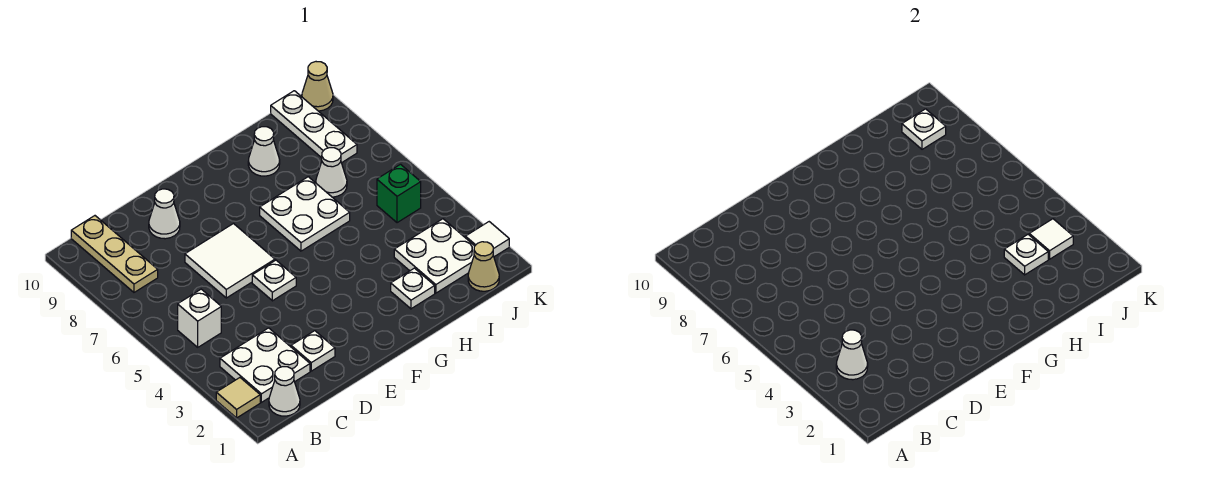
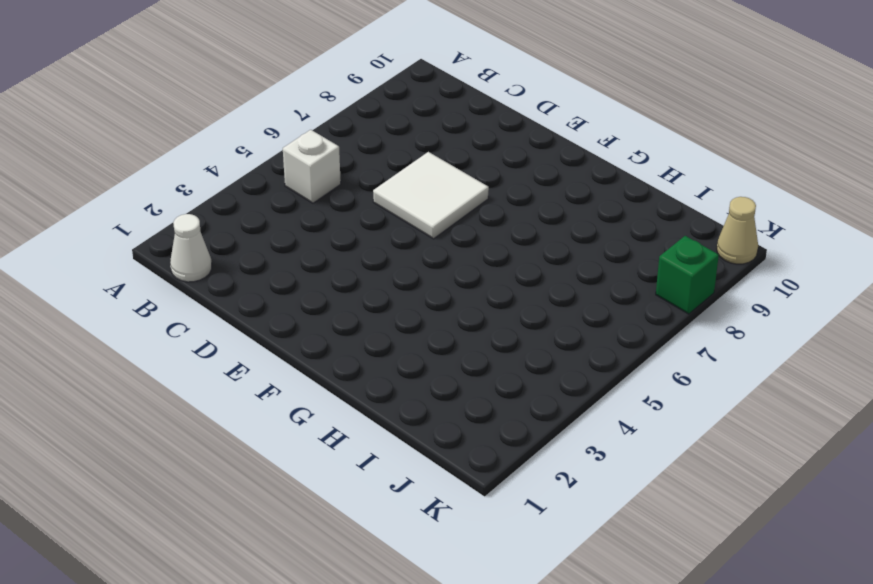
green 1x1 brick [656,236,719,314] -> green 1x1 brick moved to [377,164,421,223]
none -> tan 1x1 tile [216,378,260,418]
none -> white 2x2 plate [220,328,310,402]
none -> tan 1x3 plate [71,216,158,292]

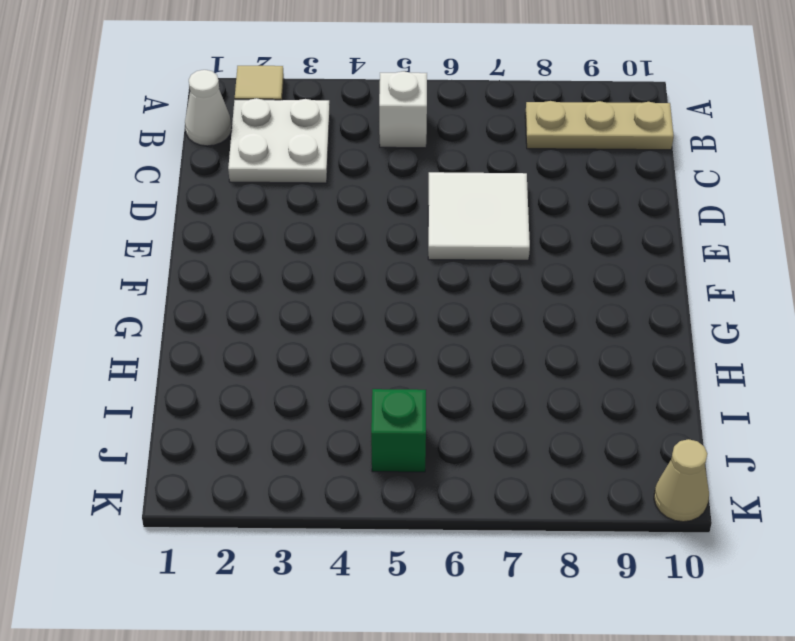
none -> white 1x1 plate [291,331,335,371]
none -> white 1x1 cone [149,189,180,239]
none -> white 1x1 plate [252,260,296,301]

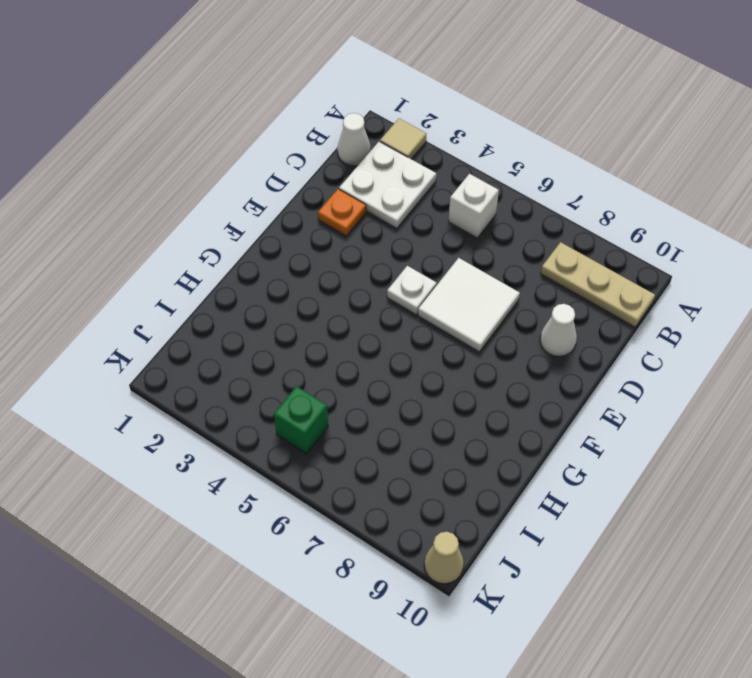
orange 1x1 plate [318,189,366,236] -> white 1x1 plate [291,331,335,371]
none -> white 2x2 plate [260,177,350,251]
none -> white 1x1 plate [391,268,435,309]
none -> white 1x1 cone [248,127,280,176]

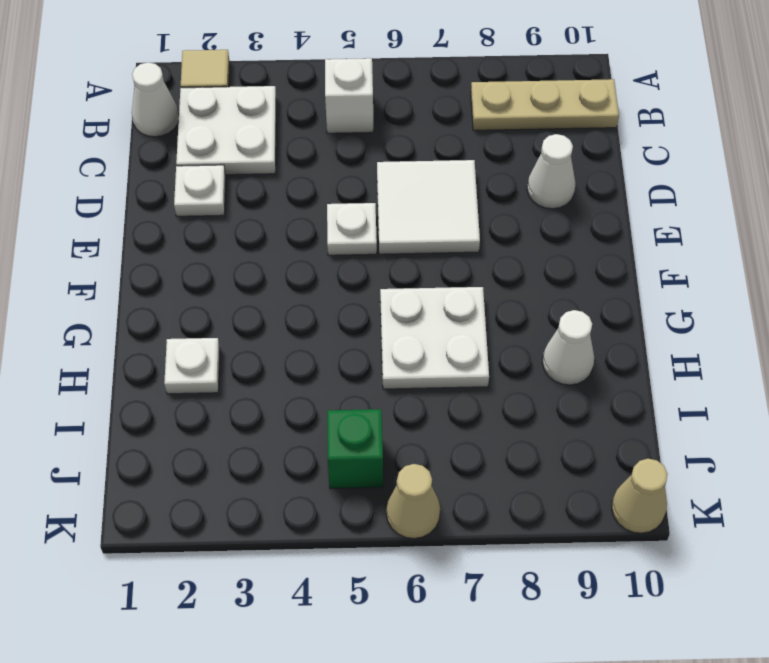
tan 1x1 cone [386,464,440,538] -> tan 1x1 cone moved to [468,242,499,291]
none -> white 2x2 plate [394,219,475,293]
none -> white 1x1 cone [316,148,347,197]
none -> white 1x3 plate [271,91,357,163]

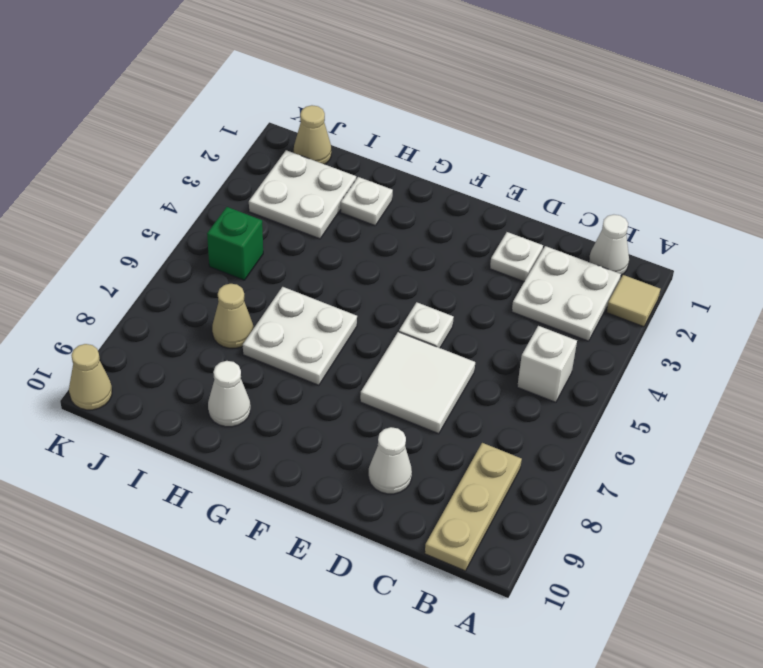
tan 1x1 cone [212,284,253,348] -> white 1x1 cone [316,148,347,197]
none -> white 1x3 plate [271,91,357,163]
none -> white 1x1 tile [465,222,509,257]
none -> white 1x1 cone [836,330,868,380]

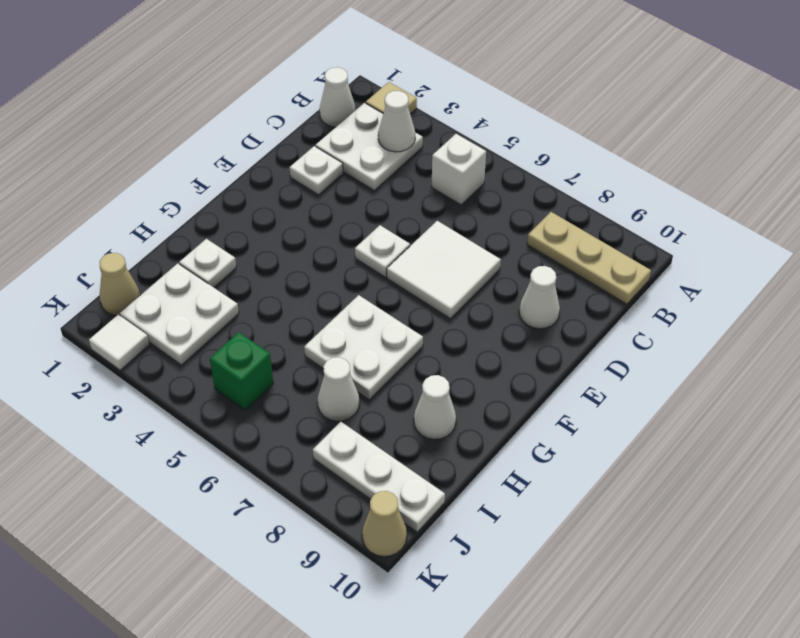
none -> white 1x1 plate [1004,235,1048,275]
none -> white 1x1 tile [1029,219,1073,259]
none -> white 1x1 plate [902,109,946,149]

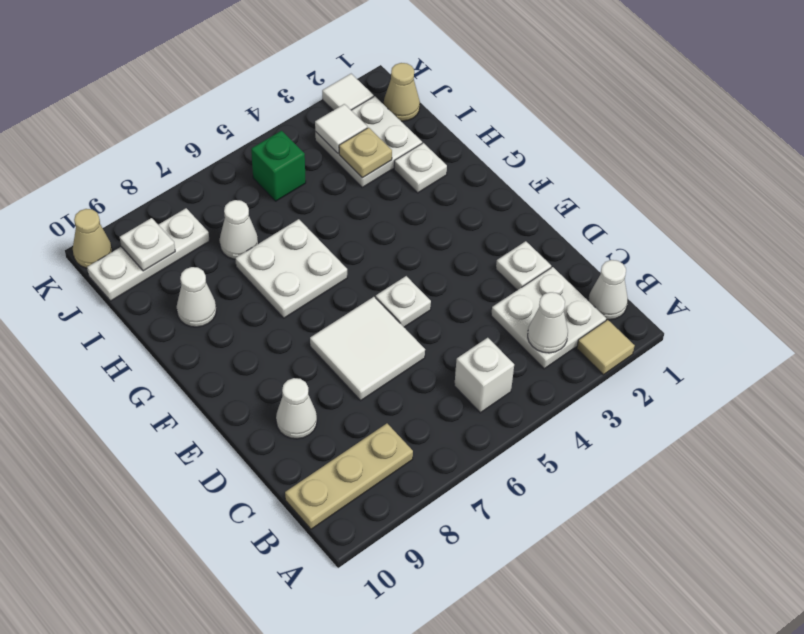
tan 1x1 plate [339,128,392,178] -> white 1x1 plate [1004,235,1048,275]

